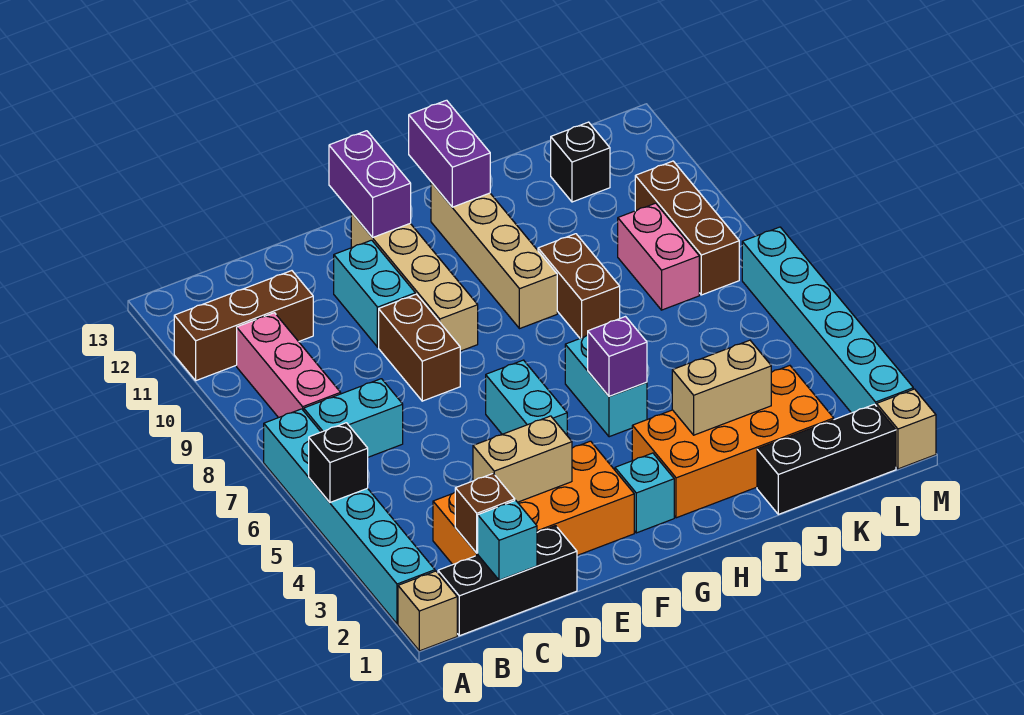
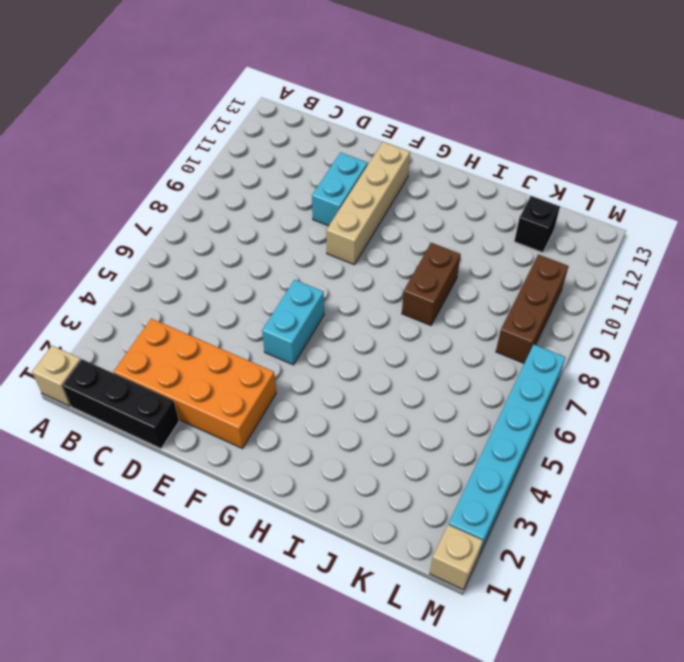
none -> cyan 1x6 brick [264,409,435,624]
none -> brown 1x3 brick [174,271,313,381]
none -> cyan 1x2 brick [304,379,403,457]
none -> pink 1x3 brick [237,313,341,418]

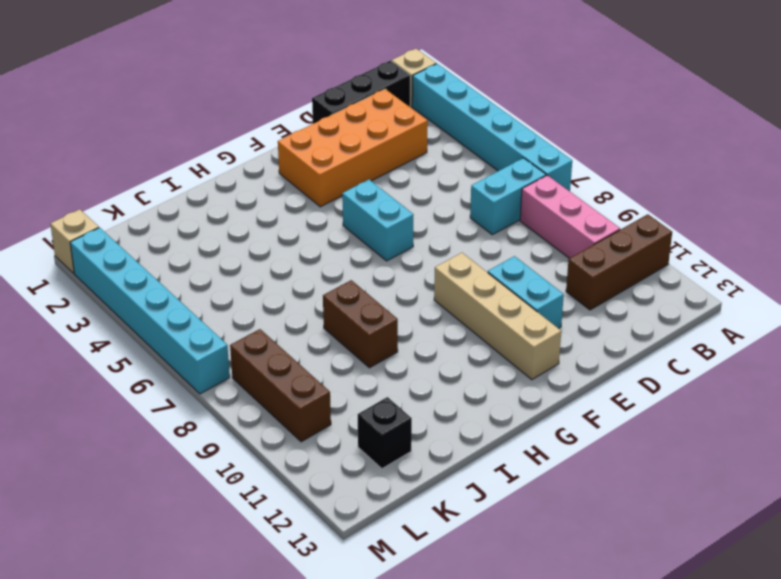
none -> brown 1x2 brick [379,294,460,401]
none -> cyan 1x1 brick [615,453,674,533]
none -> orange 2x4 brick [632,366,834,518]
none -> cyan 1x2 brick [565,335,647,437]

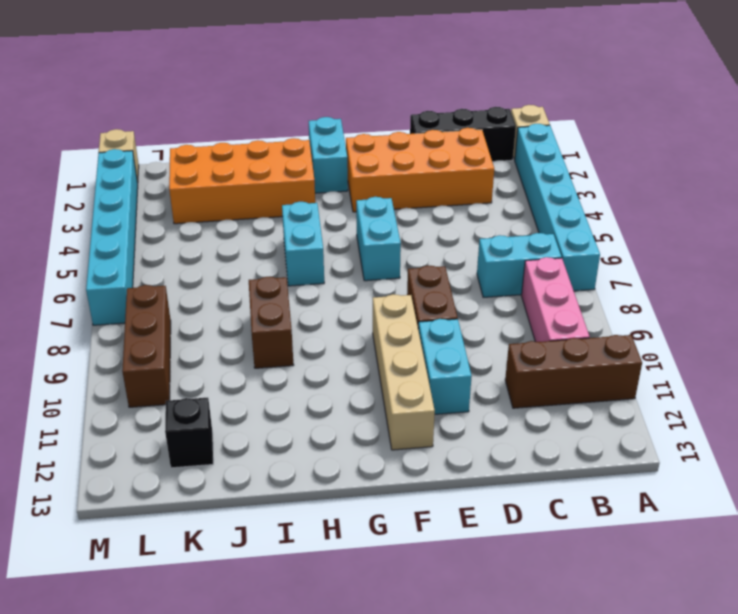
cyan 1x2 brick [309,117,348,193] -> cyan 1x1 brick [615,453,674,533]
none -> tan 1x4 brick [431,182,557,329]
none -> black 1x3 brick [757,404,896,514]
none -> pink 1x2 brick [618,203,699,310]
none -> black 1x1 brick [309,423,368,502]

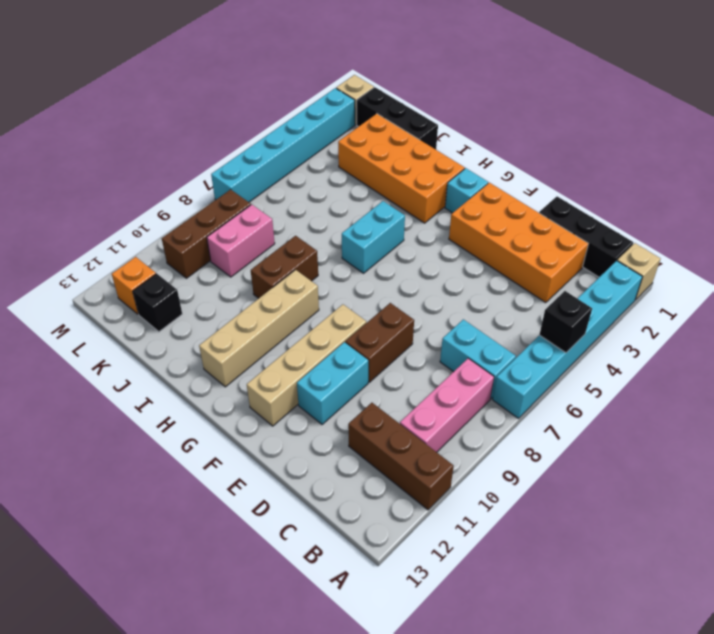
orange 1x1 brick [112,257,156,314] -> none
none -> cyan 1x2 brick [486,360,567,435]
none -> cyan 1x1 brick [478,500,537,580]
none -> brown 1x1 brick [455,473,515,553]
none -> tan 1x2 brick [473,416,572,502]

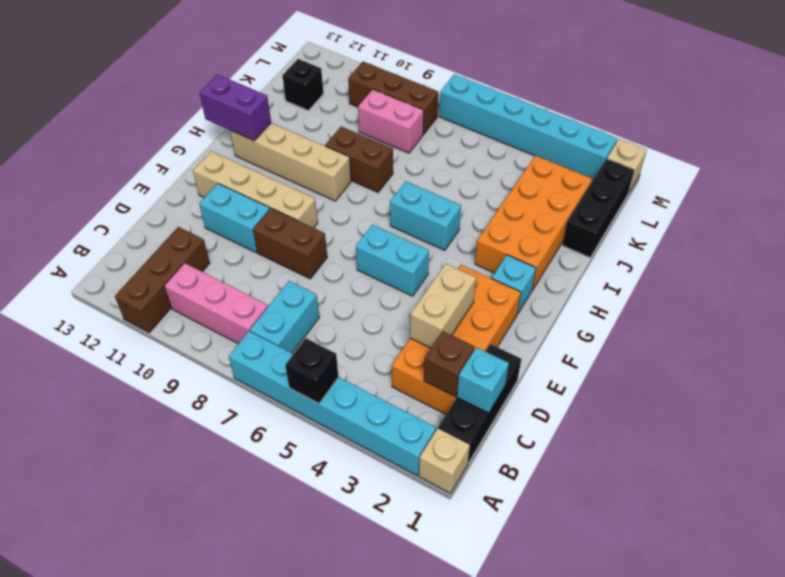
none -> purple 1x2 brick [329,131,411,237]
none -> purple 1x1 brick [588,317,647,396]
none -> tan 1x2 brick [672,340,771,435]

